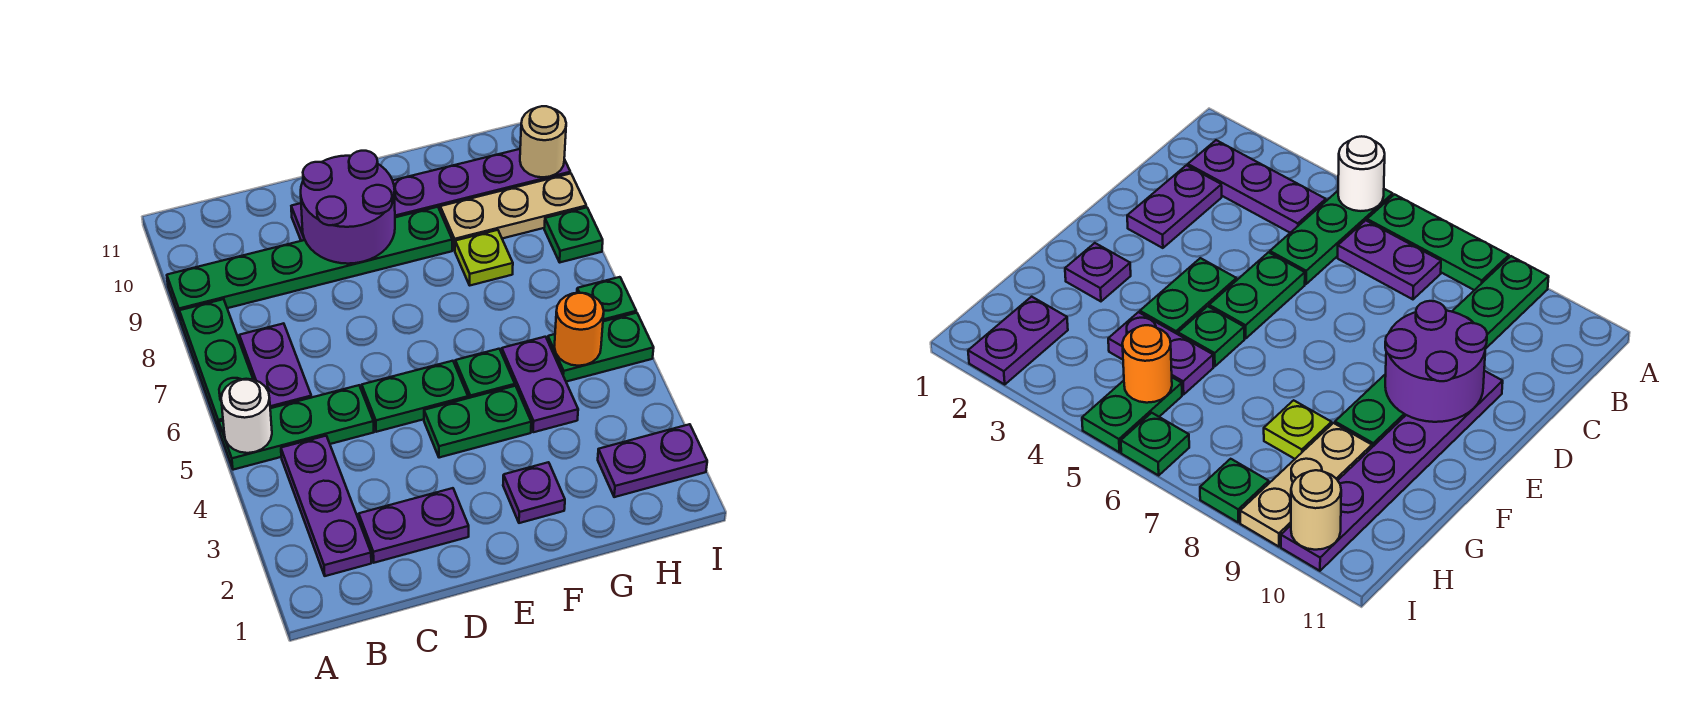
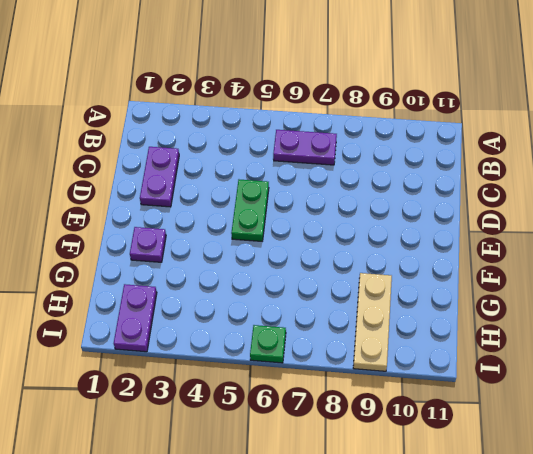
none -> green 1x3 plate [219,385,374,470]
none -> green 1x3 plate [180,299,253,431]
none -> green 1x6 plate [167,207,452,319]

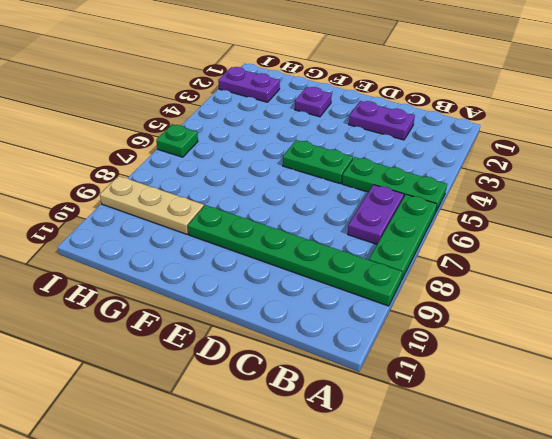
none -> purple 1x3 plate [281,436,371,576]
none -> purple 1x6 plate [291,149,570,241]
none -> green 1x2 plate [424,386,531,458]

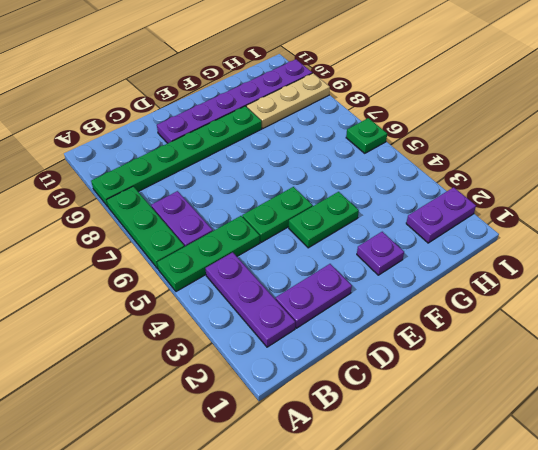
none -> green 1x1 plate [455,349,515,398]
none -> purple 1x2 plate [502,337,578,432]
none -> lime 1x1 plate [455,230,513,285]

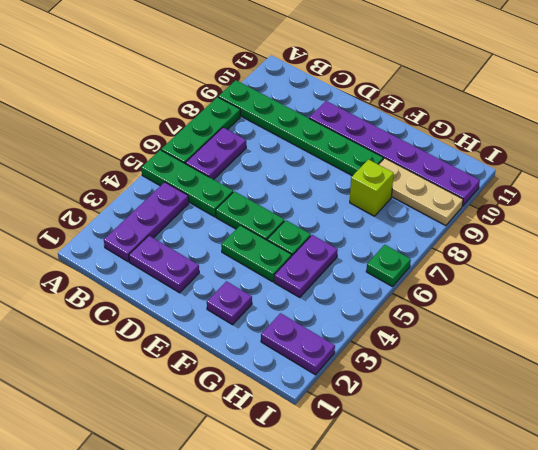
lime 1x1 brick [350,160,394,216] -> lime 1x1 plate [455,230,513,285]
none -> green 1x2 plate [548,313,654,382]
none -> green 1x1 plate [544,207,603,262]
none -> white 1x1 round brick [221,379,272,453]

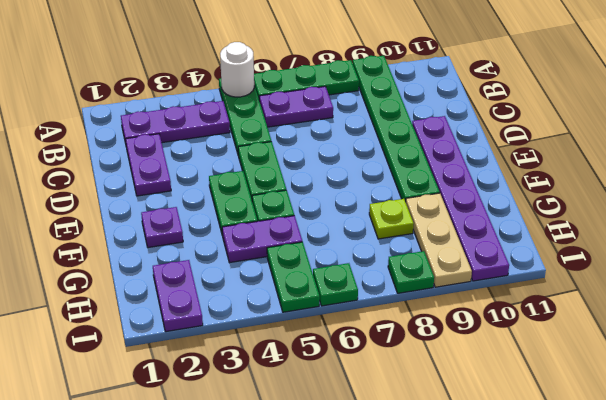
none -> purple 2x2 round brick [301,151,395,264]
none -> orange 1x1 round brick [554,293,604,366]
none -> tan 1x1 round brick [520,106,566,177]

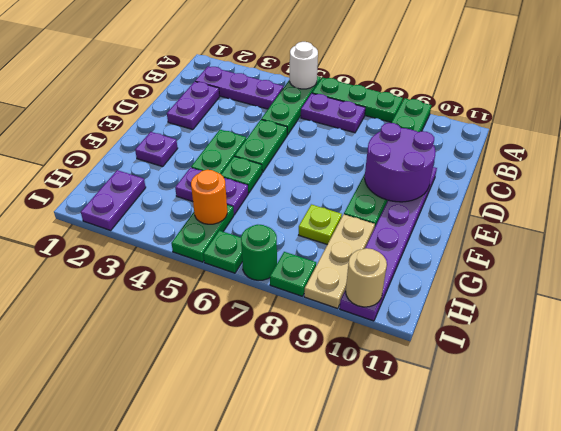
green 1x1 round brick [241,225,277,280] -> none

